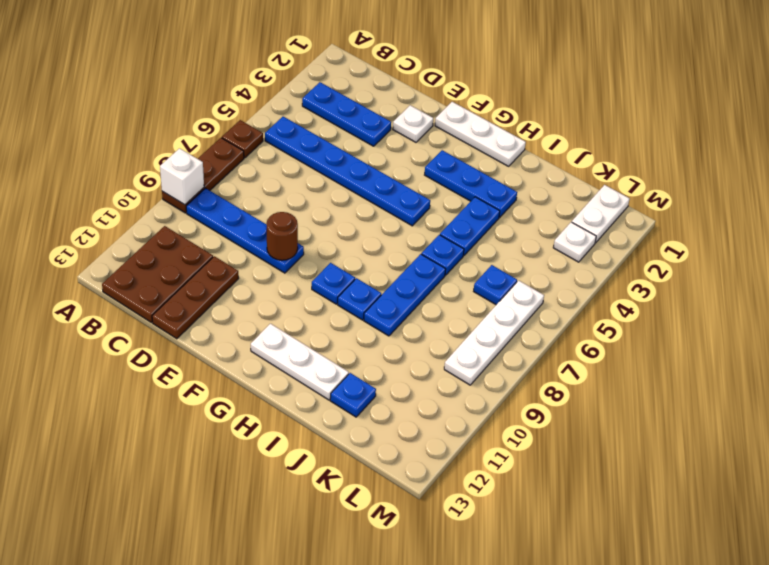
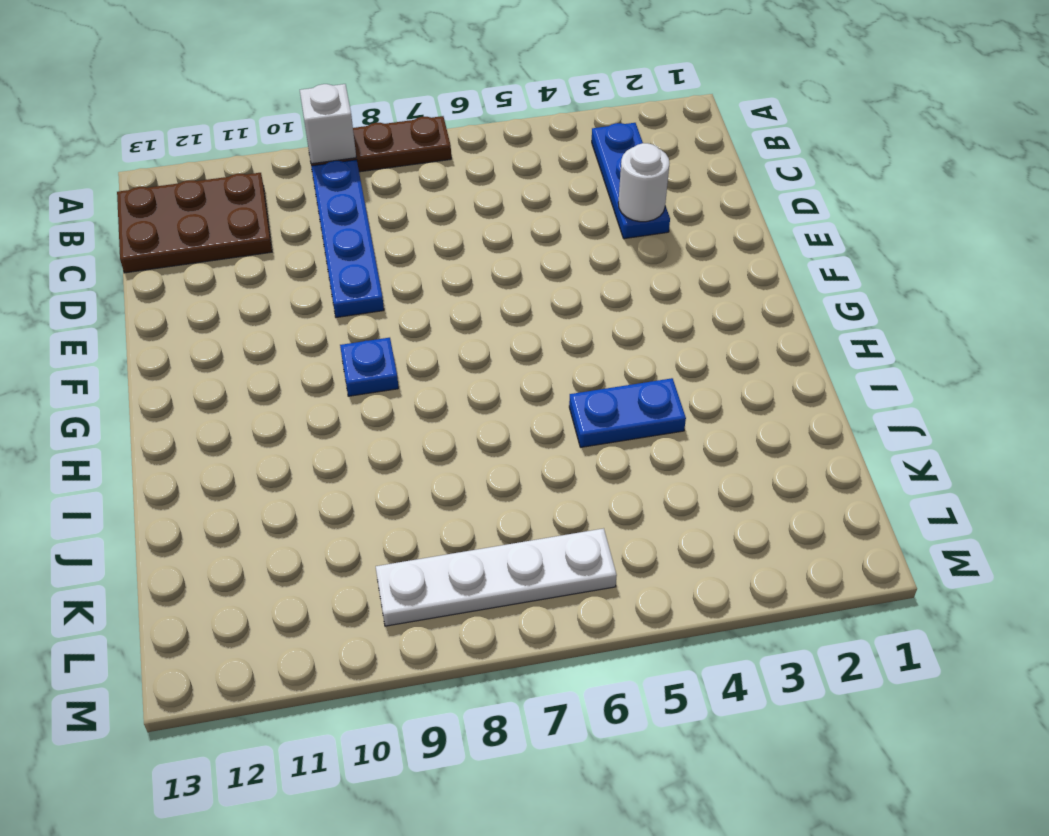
white 1x1 round brick [618,143,670,222] -> none
none -> brown 1x1 plate [222,120,263,158]
none -> blue 1x6 plate [265,117,430,226]
none -> brown 1x3 plate [152,256,239,339]

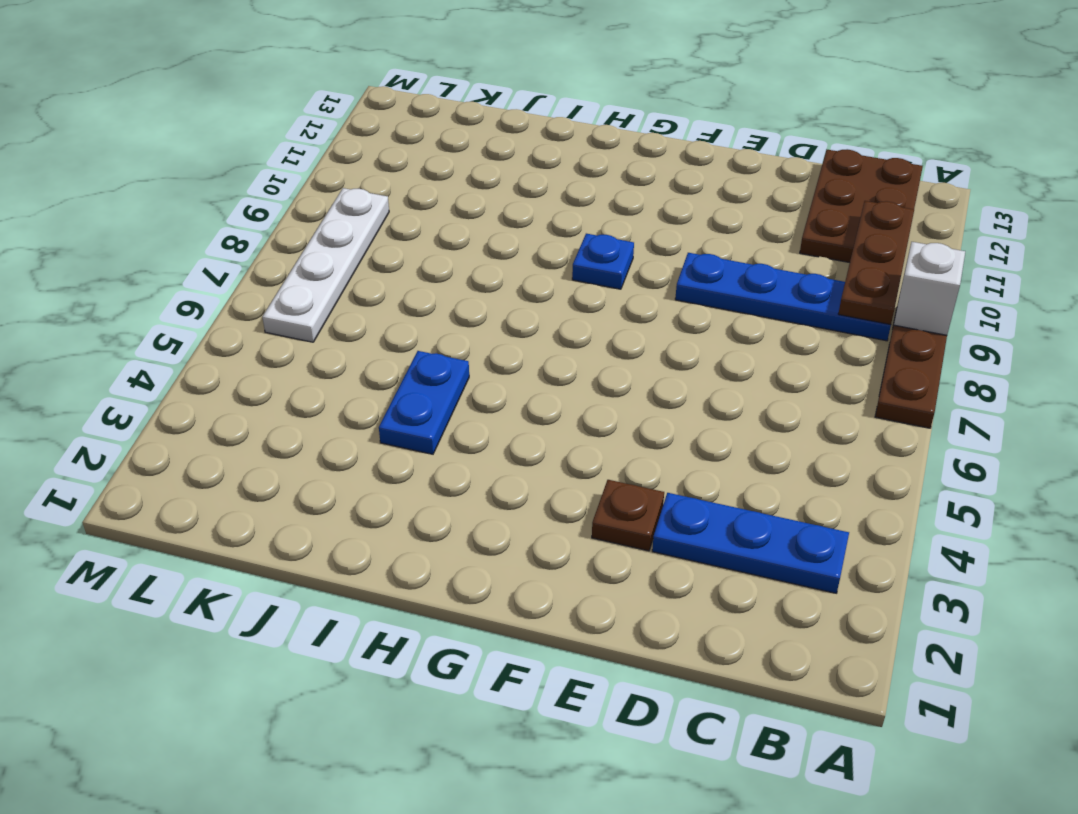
brown 1x3 plate [838,201,914,325] -> brown 1x3 plate moved to [152,256,239,339]
brown 1x1 plate [592,480,664,551] -> brown 1x1 plate moved to [222,120,263,158]
none -> blue 1x6 plate [265,117,430,226]
none -> white 1x1 plate [393,105,433,142]
none -> white 1x3 plate [435,102,526,166]

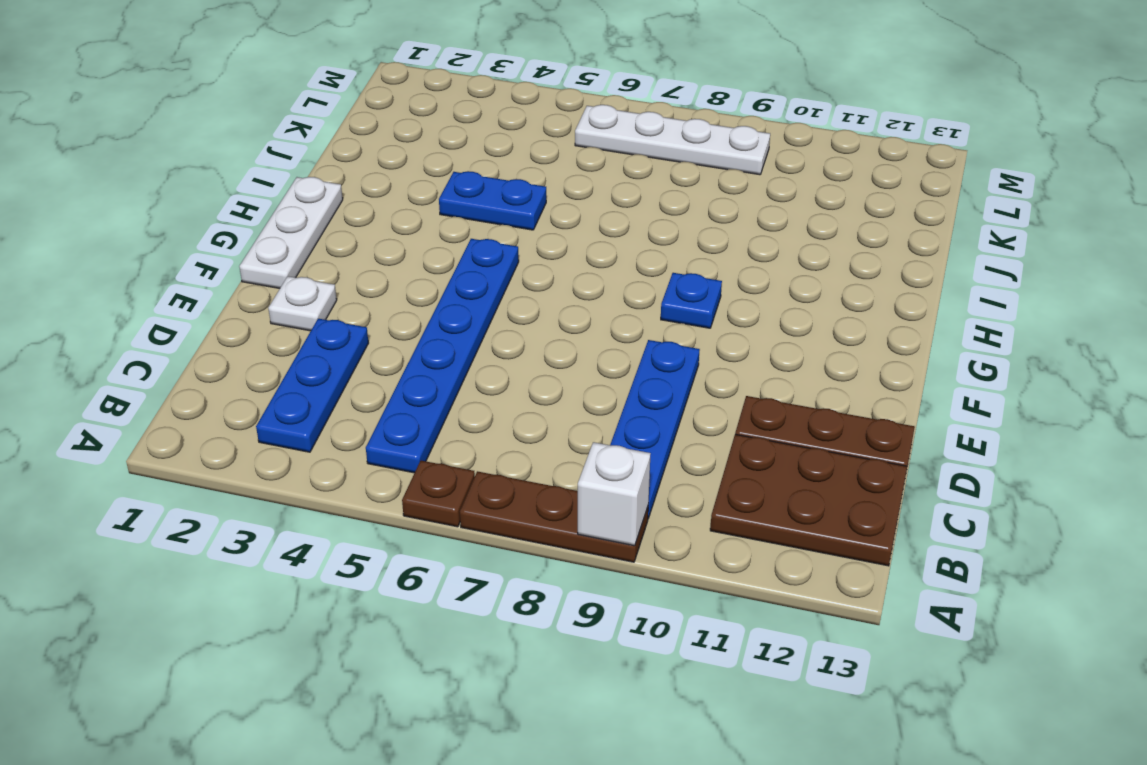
none -> blue 1x3 plate [425,150,517,217]
none -> white 1x3 plate [251,324,349,400]
none -> blue 1x1 plate [338,278,381,320]

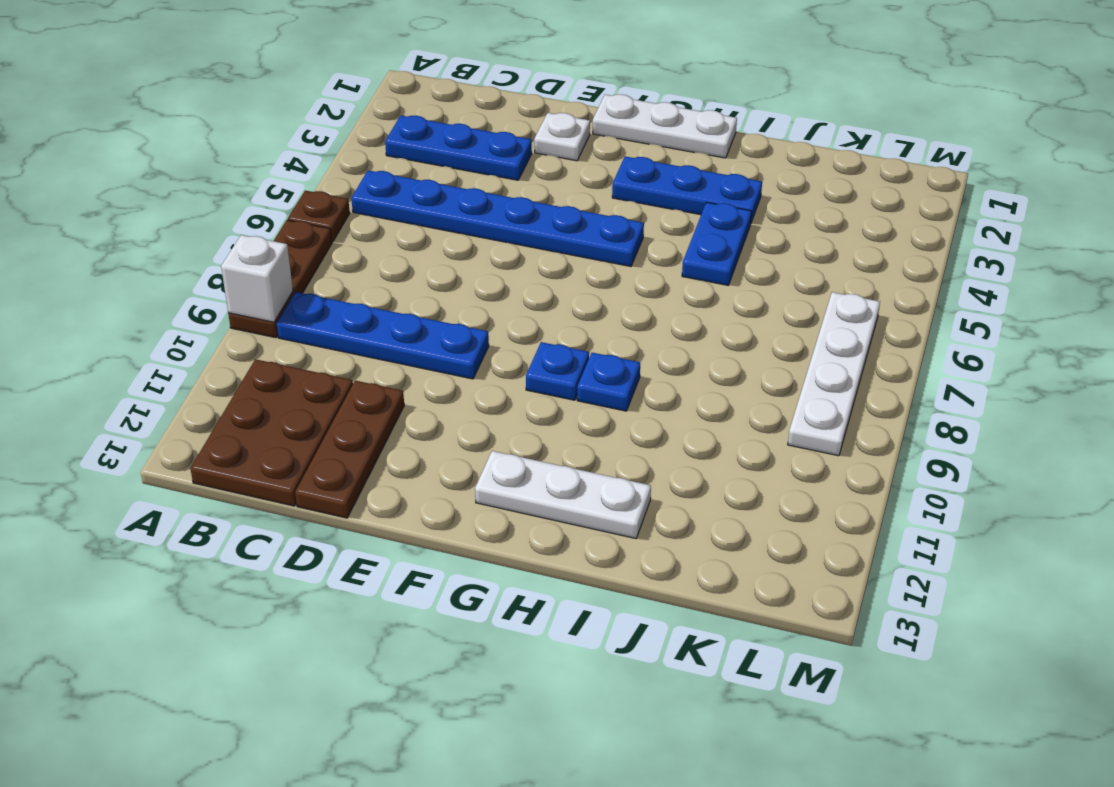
none -> blue 1x1 plate [421,235,464,275]
none -> blue 1x3 plate [364,254,446,336]
none -> blue 1x1 plate [330,373,376,417]

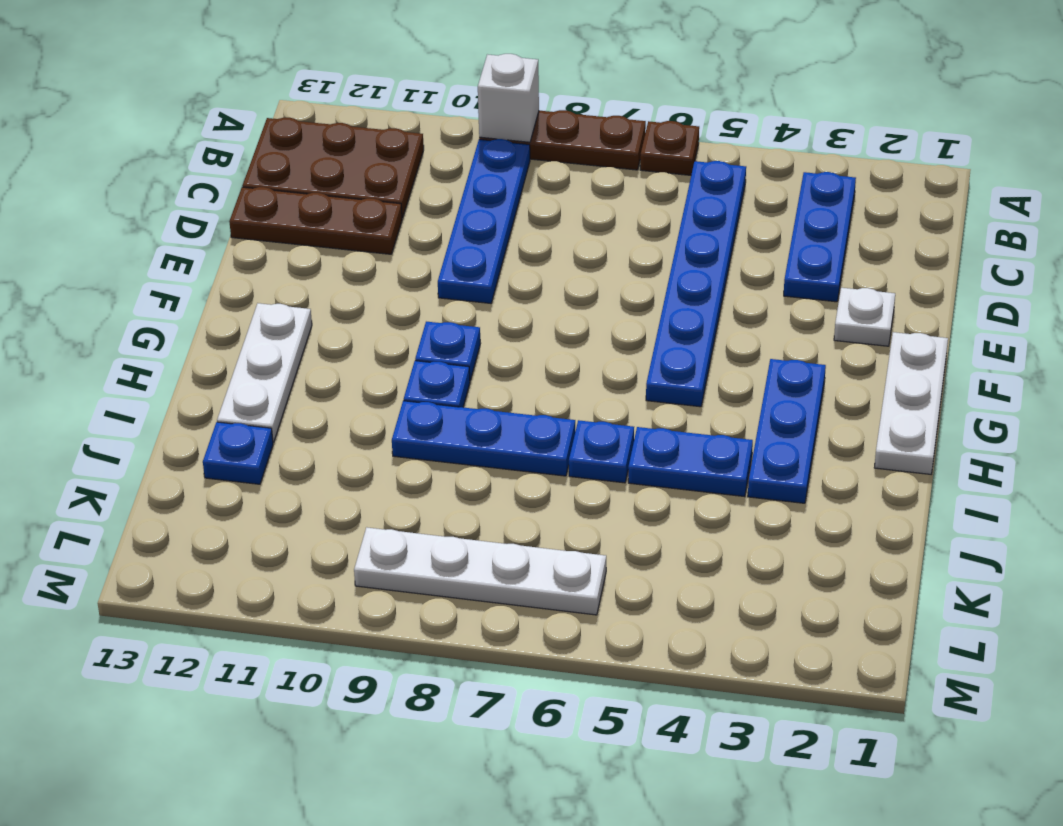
none -> blue 1x1 plate [474,265,517,305]
none -> white 1x2 plate [572,185,630,243]
none -> white 1x1 plate [553,222,596,262]

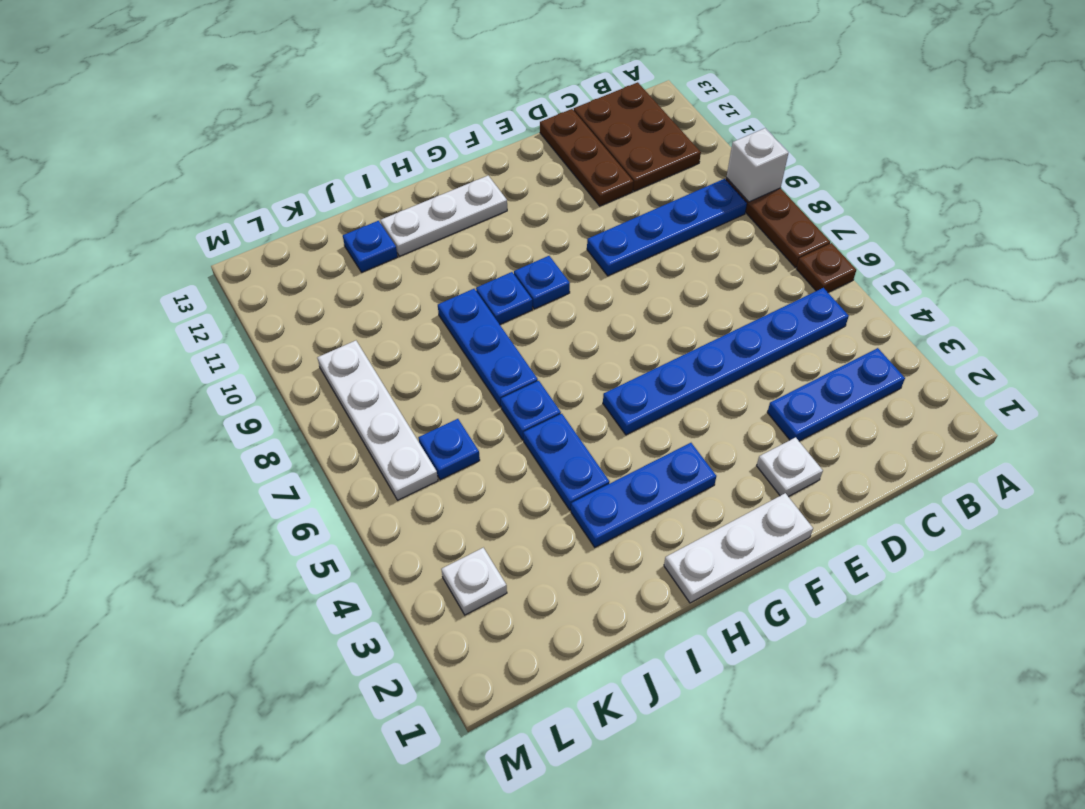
none -> white 1x2 plate [572,185,630,243]
none -> brown 1x1 round brick [267,212,298,260]

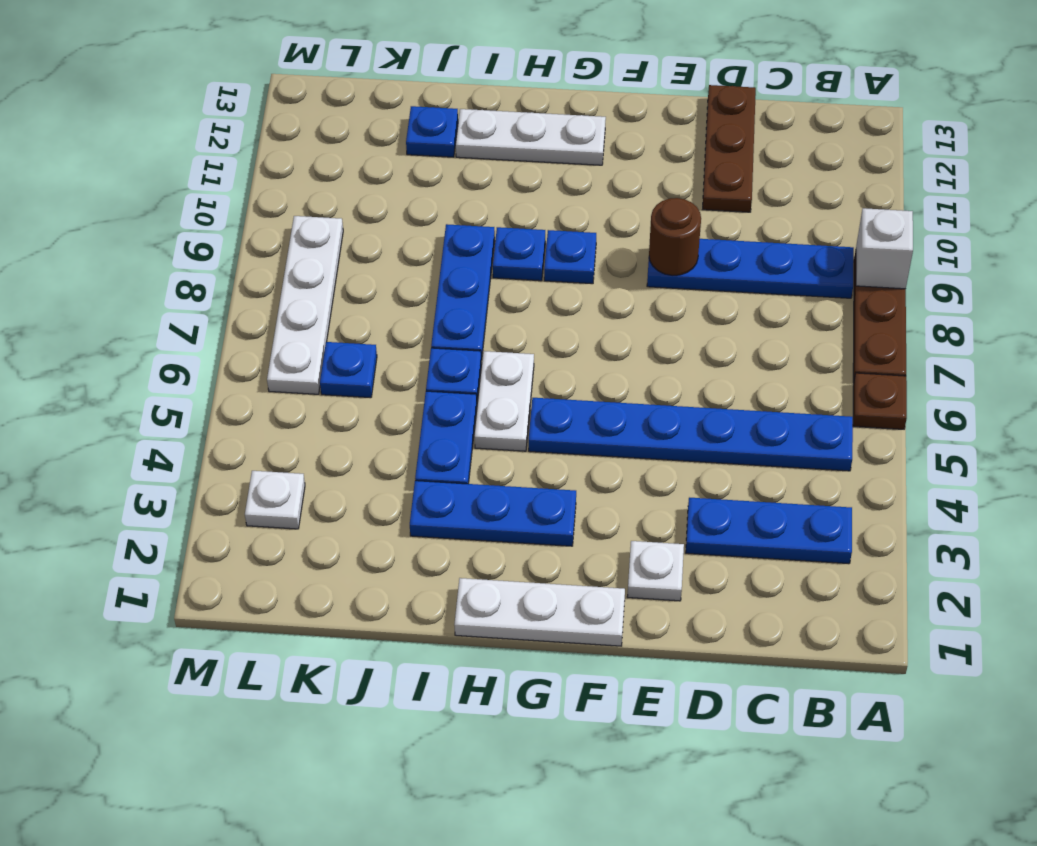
white 1x2 plate [475,351,534,451] -> white 1x2 plate moved to [572,185,630,243]
none -> brown 2x3 plate [102,226,213,323]

